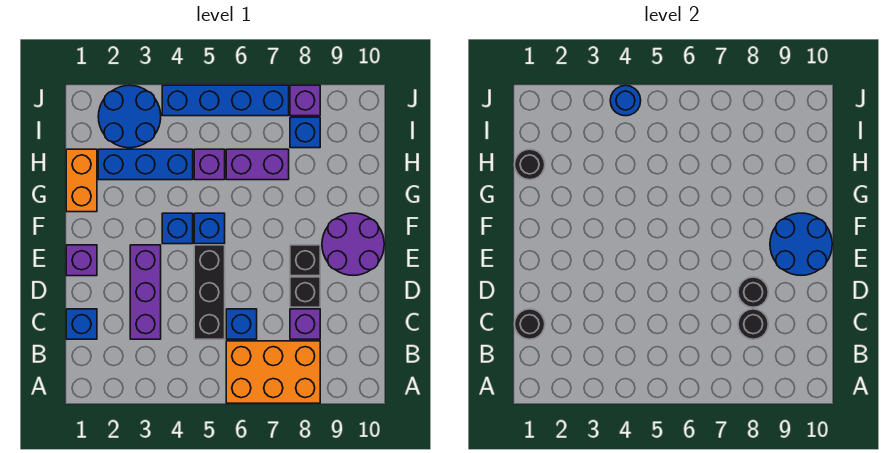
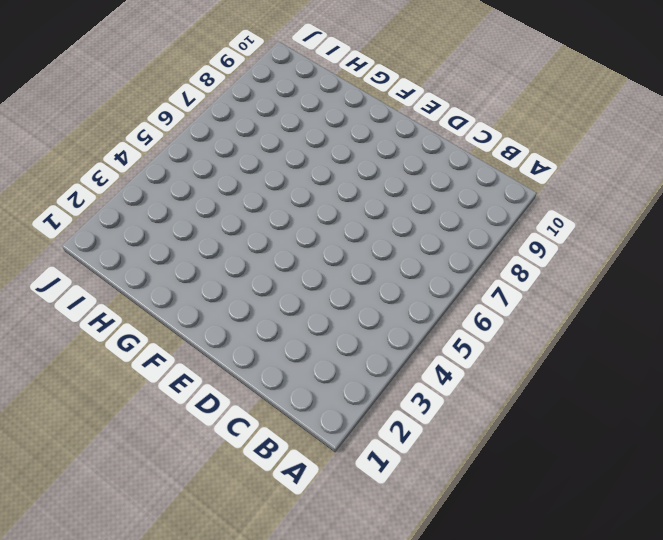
none -> orange 2x3 brick [226,341,320,403]
none -> blue 1x1 brick [66,309,97,339]
none -> purple 1x3 brick [130,245,161,339]

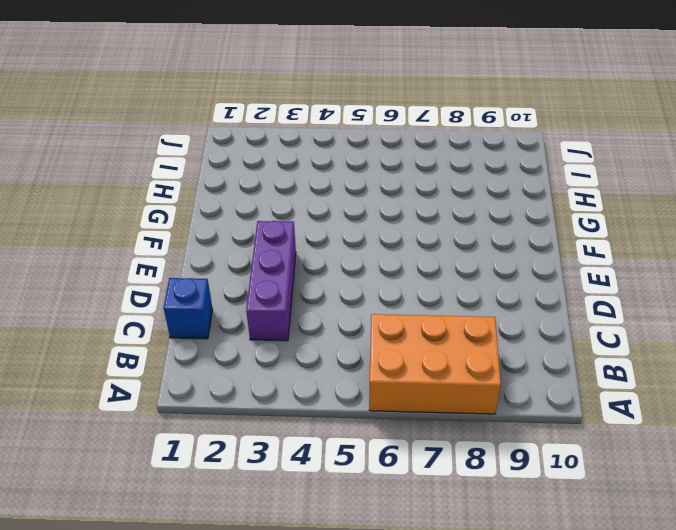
none -> black 1x3 brick [194,245,225,339]
none -> blue 1x1 brick [226,309,257,339]
none -> purple 1x1 brick [290,309,320,339]

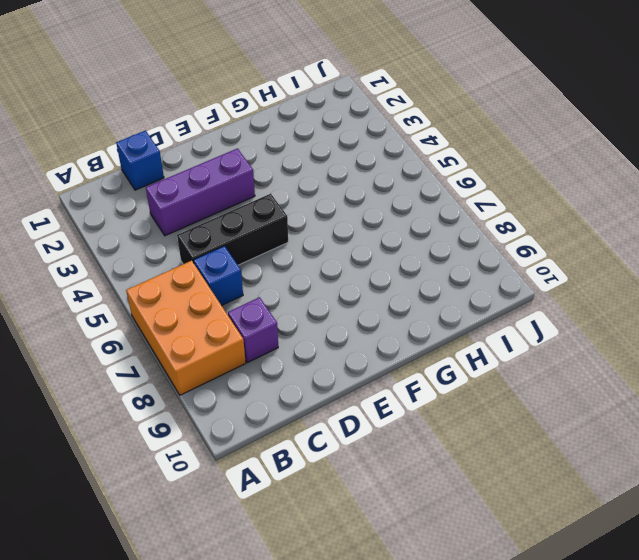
none -> black 1x1 brick [290,277,320,307]
none -> purple 1x1 brick [66,245,97,276]
none -> black 1x1 brick [290,245,320,276]

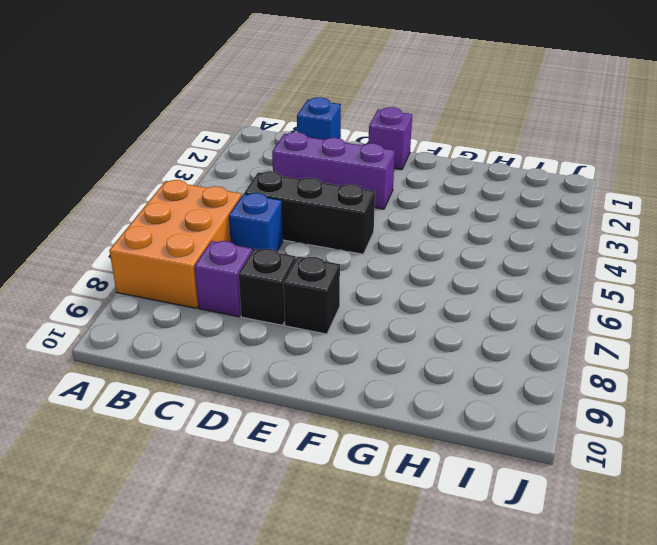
none -> purple 2x2 round brick [322,213,384,275]
none -> blue 1x1 brick [162,213,193,244]
none -> blue 1x1 brick [194,213,225,244]

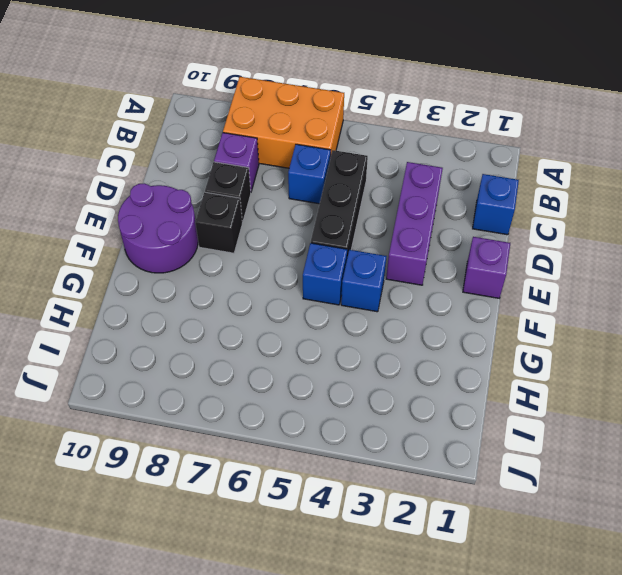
none -> orange 1x2 brick [66,149,97,212]
none -> blue 1x3 brick [98,149,193,180]
none -> purple 1x1 brick [194,149,225,180]

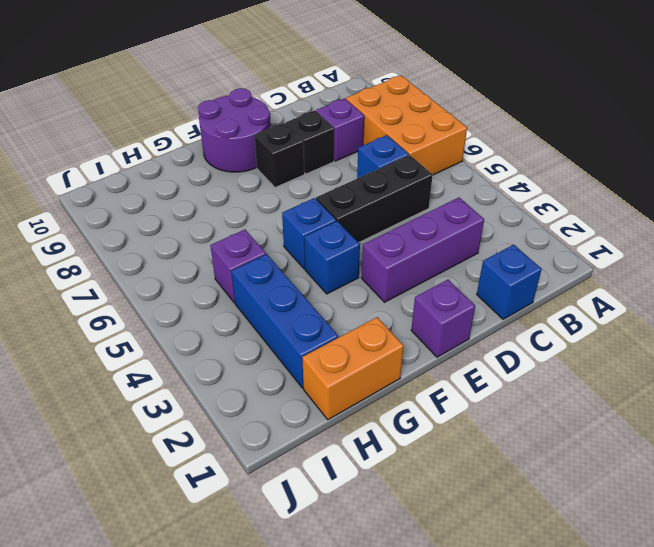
none -> purple 1x2 brick [226,149,289,180]
none -> blue 2x2 round brick [98,85,161,148]
none -> blue 1x1 brick [290,117,320,148]

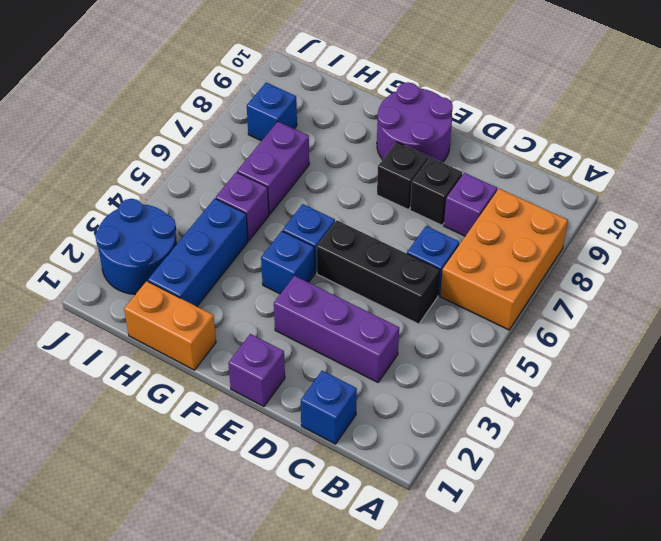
none -> blue 1x4 brick [162,85,289,116]
none -> purple 1x1 brick [290,85,320,116]
none -> black 1x1 round brick [515,309,545,339]

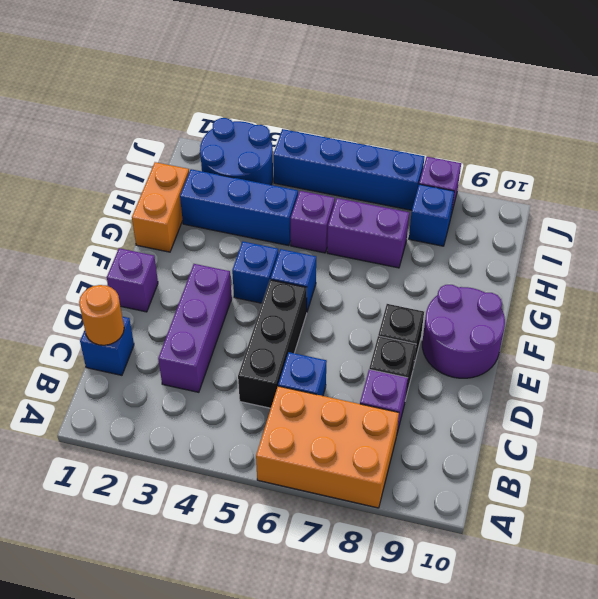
orange 1x1 round brick [79,285,124,345] -> black 1x1 round brick [515,309,545,339]
none -> black 1x1 round brick [738,309,768,339]
none -> black 1x1 round brick [738,277,768,307]
none -> blue 2x2 round brick [770,213,832,275]

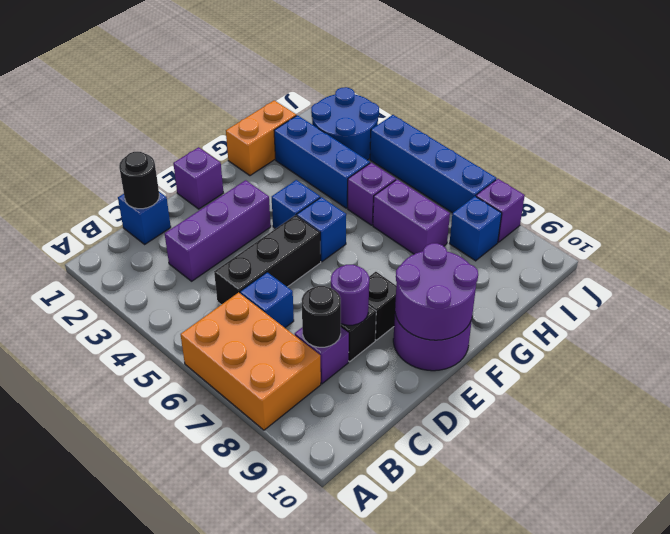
purple 1x1 round brick [331,265,369,325] -> black 1x1 round brick [738,277,768,307]
purple 2x2 round brick [395,243,478,340] -> blue 2x2 round brick [770,213,832,275]
none -> black 1x1 round brick [515,149,545,180]
none -> blue 1x1 round brick [610,85,641,116]

